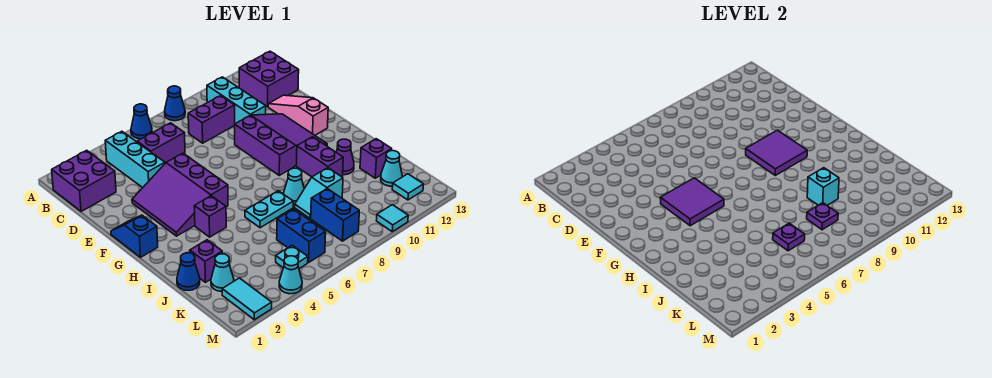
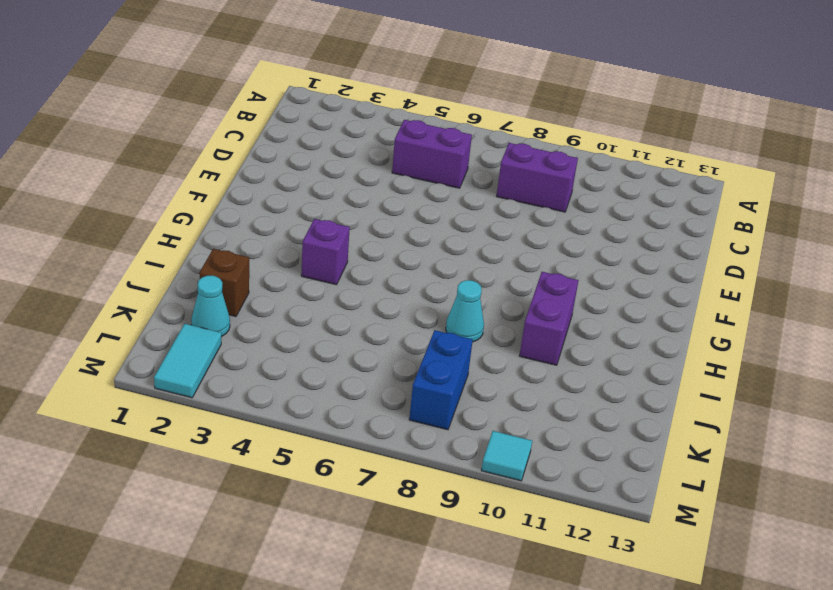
brown 1x1 brick [199,249,249,317] -> purple 1x1 brick [190,240,222,282]
none -> blue 1x1 cone [131,104,152,139]
none -> blue 1x1 cone [165,86,185,121]
none -> purple 2x2 brick [52,150,116,212]
none -> cyan 1x3 brick [105,131,165,188]

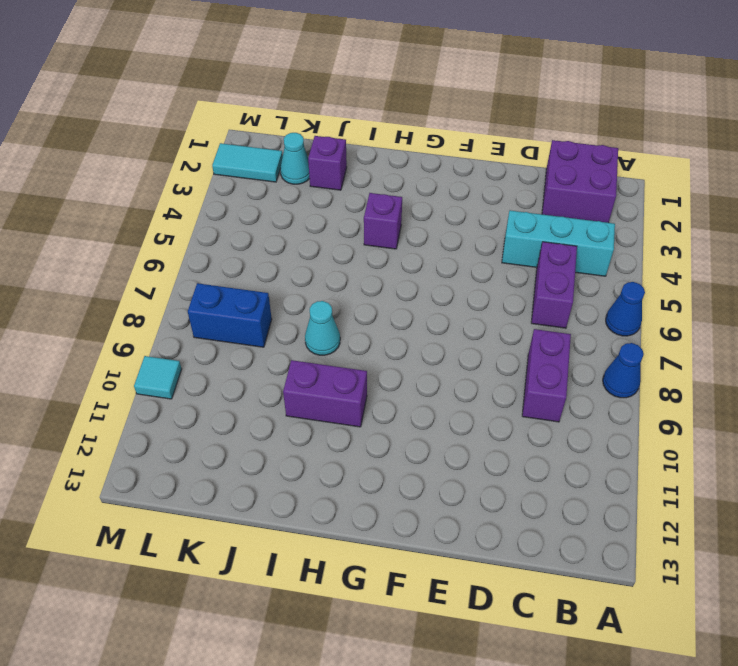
none -> cyan 1x3 brick [207,77,266,124]
none -> purple 2x2 brick [239,51,299,107]
none -> pink 1x3 slope [268,95,328,135]
none -> purple 3x3 slope [132,153,228,236]

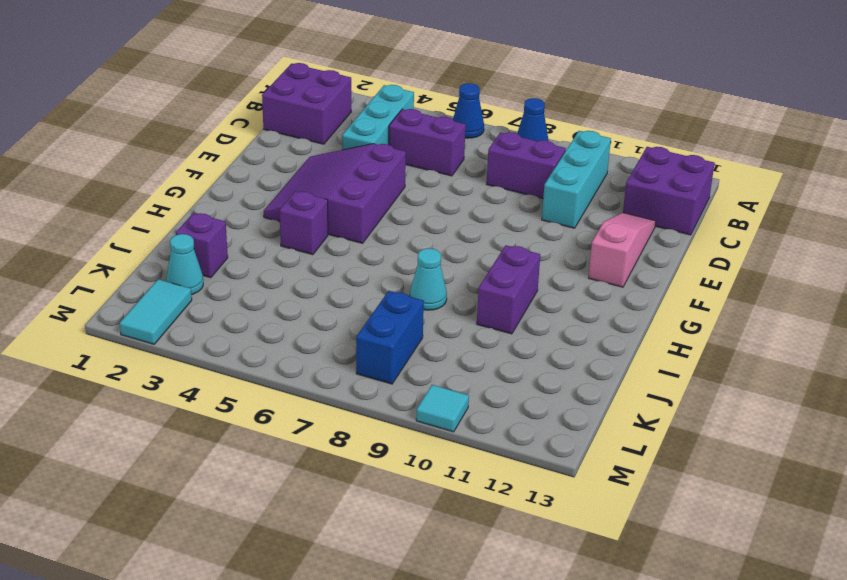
none -> purple 3x3 slope [235,114,327,175]
none -> blue 1x2 slope [111,215,158,257]
none -> cyan 1x2 plate [245,191,293,228]
none -> purple 1x1 cone [336,139,354,175]

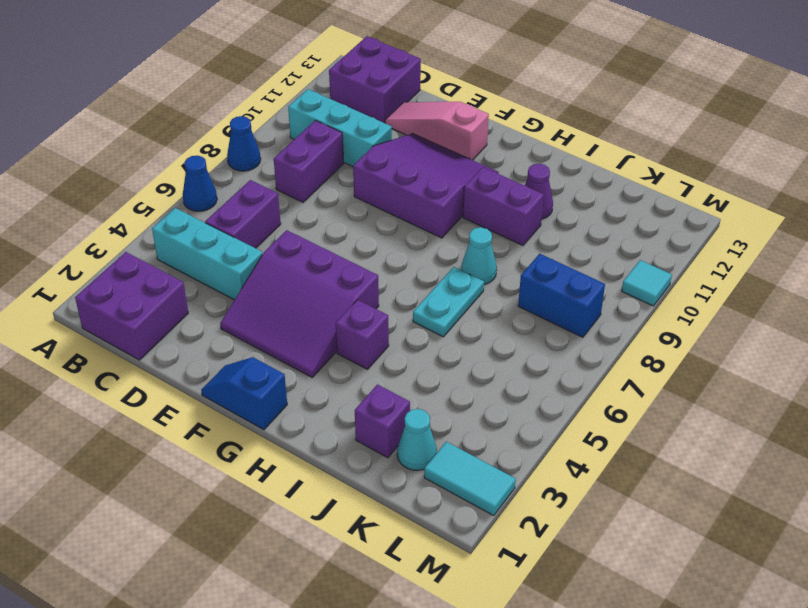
none -> blue 1x1 cone [177,253,200,290]
none -> cyan 1x2 slope [295,168,343,218]
none -> purple 1x1 brick [360,139,392,178]
none -> blue 1x2 brick [277,209,326,263]

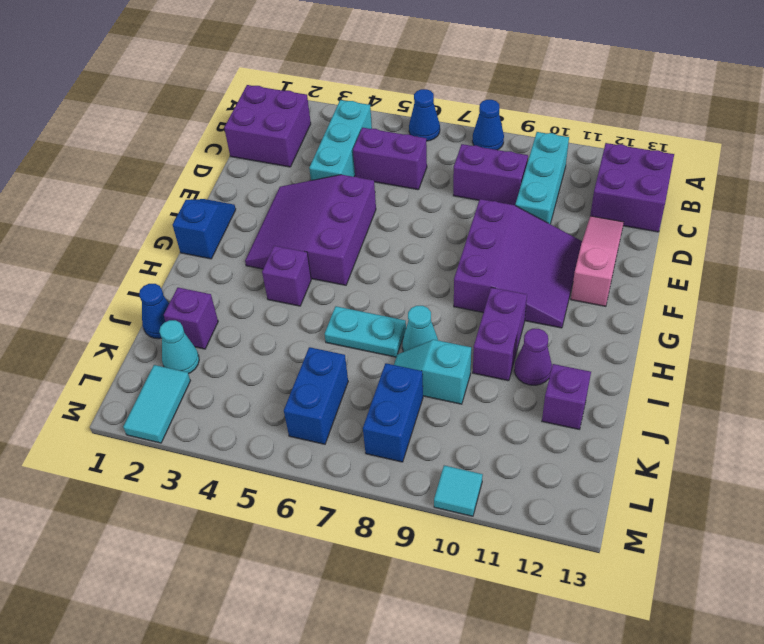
none -> cyan 1x1 cone [381,151,402,186]
none -> cyan 1x1 plate [276,245,308,269]
none -> cyan 1x1 tile [392,174,424,200]
none -> cyan 1x1 cone [279,256,302,294]

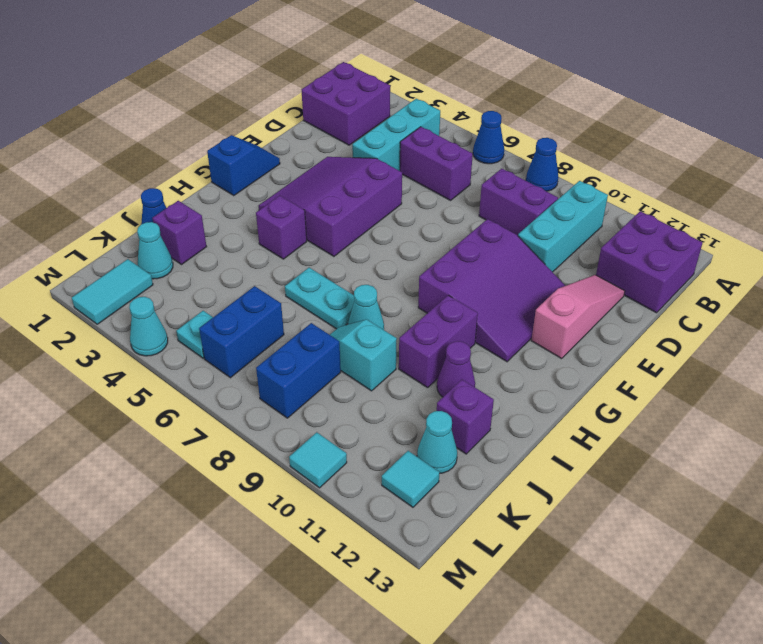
none -> purple 2x2 tile [660,178,724,226]
none -> purple 2x2 tile [746,130,807,175]
none -> cyan 1x1 brick [807,168,839,205]
none -> purple 1x1 plate [773,223,805,251]

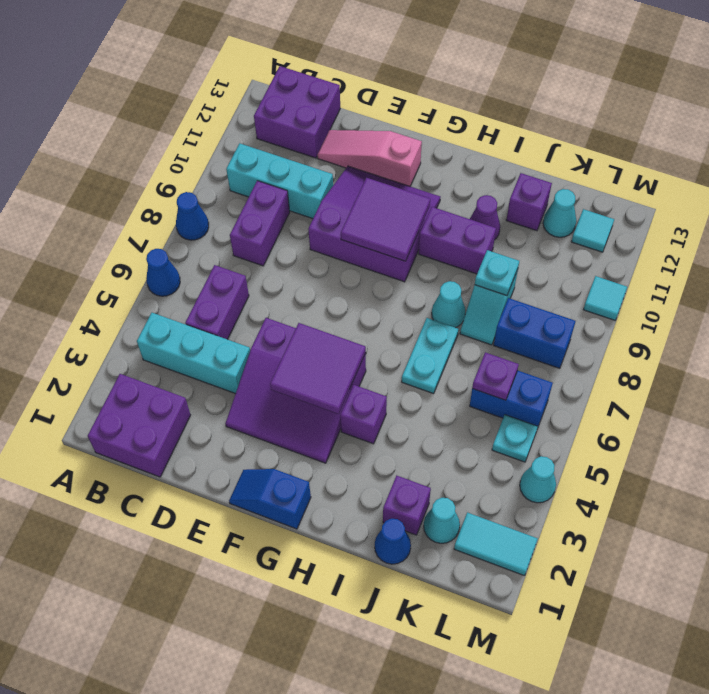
cyan 1x1 plate [475,250,519,296] -> cyan 1x1 brick [807,168,839,205]
none -> purple 1x1 plate [807,203,838,230]

